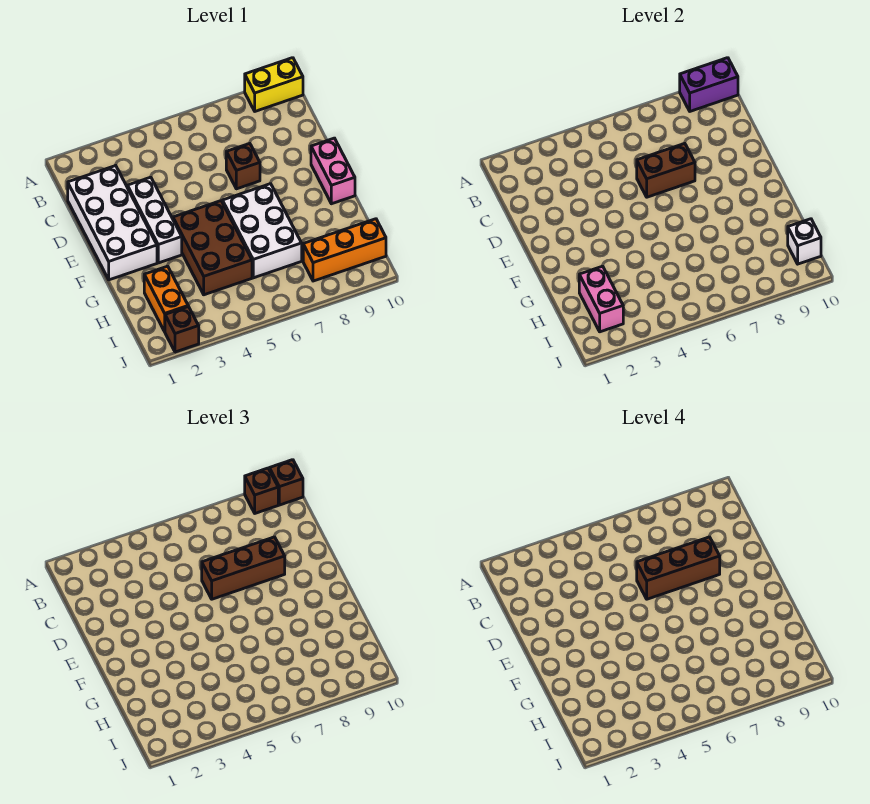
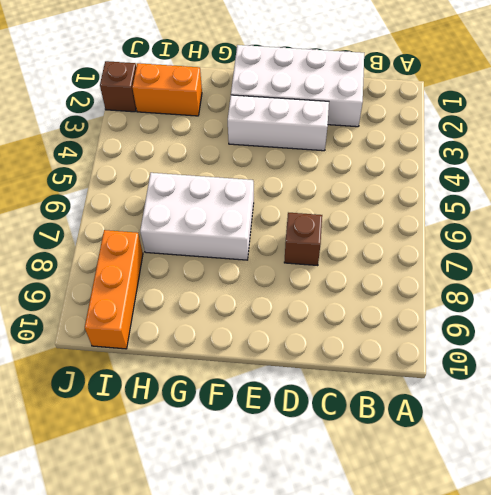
none -> yellow 1x2 brick [245,58,303,111]
none -> pink 1x2 brick [311,138,355,204]
none -> brown 2x3 brick [173,201,252,295]

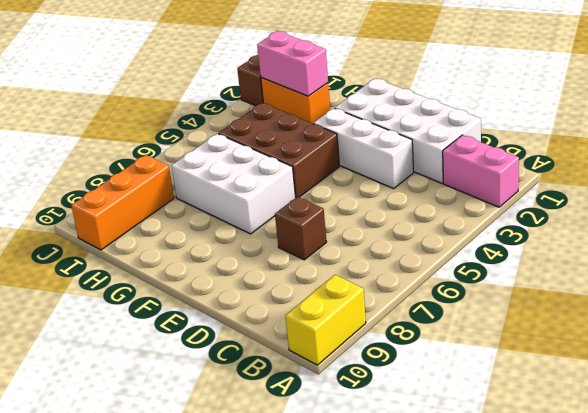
pink 1x2 brick [443,135,519,207] -> pink 1x2 brick moved to [311,138,355,204]
none -> purple 1x2 brick [680,58,738,111]
none -> brown 1x2 brick [637,143,695,197]
none -> white 1x1 brick [788,219,821,264]

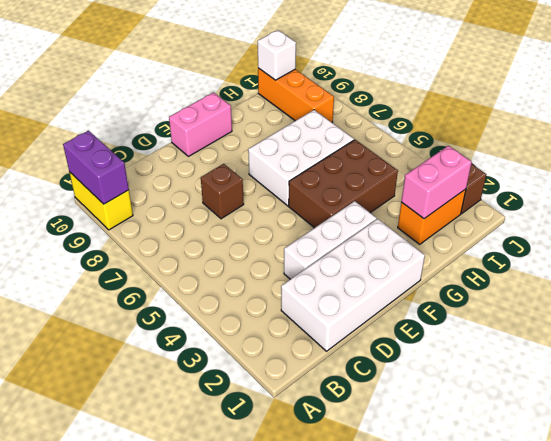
none -> brown 1x2 brick [637,143,695,197]
none -> brown 1x1 brick [245,468,278,513]
none -> brown 1x1 brick [270,460,303,505]

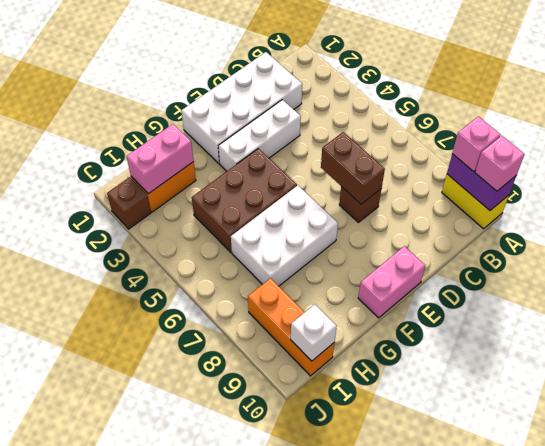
pink 1x1 brick [452,116,501,172] -> brown 1x1 brick [245,468,278,513]
pink 1x1 brick [475,136,524,191] -> brown 1x1 brick [270,460,303,505]
none -> brown 1x3 brick [202,537,285,599]
none -> brown 1x3 brick [637,537,720,599]

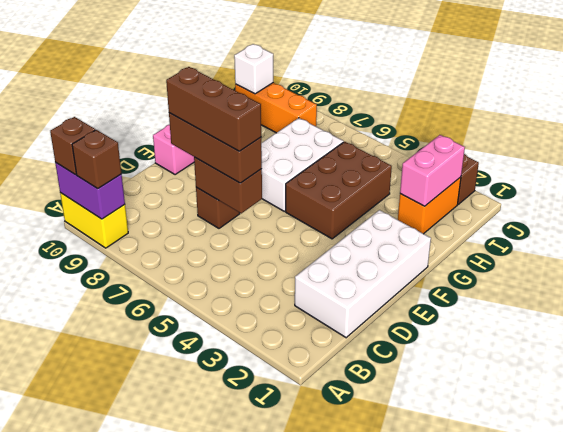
none -> white 1x3 brick [128,177,182,263]

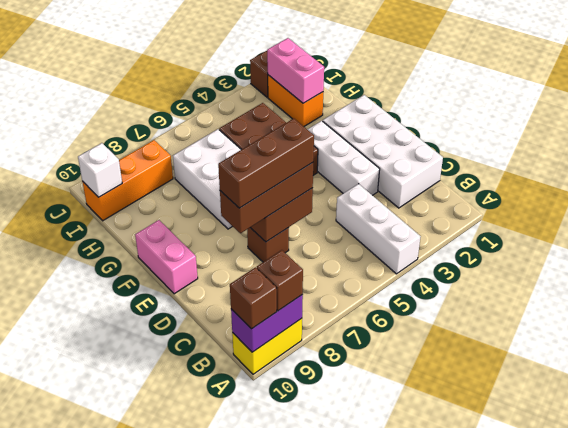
white 1x3 brick [336,184,421,274] -> none

